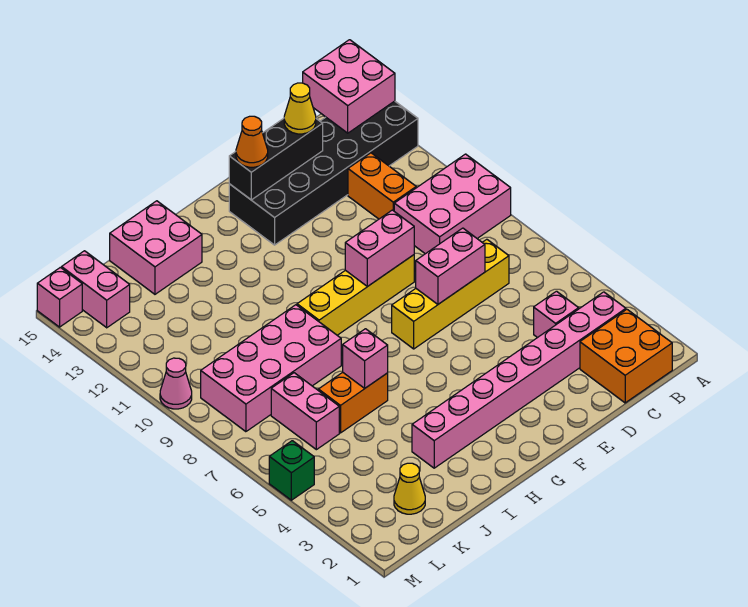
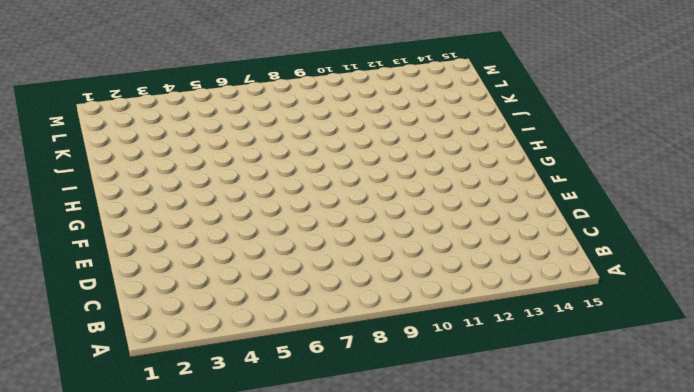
none -> pink 2x3 brick [394,154,511,254]
none -> black 2x6 brick [229,101,418,245]
none -> orange 2x2 brick [580,309,672,403]

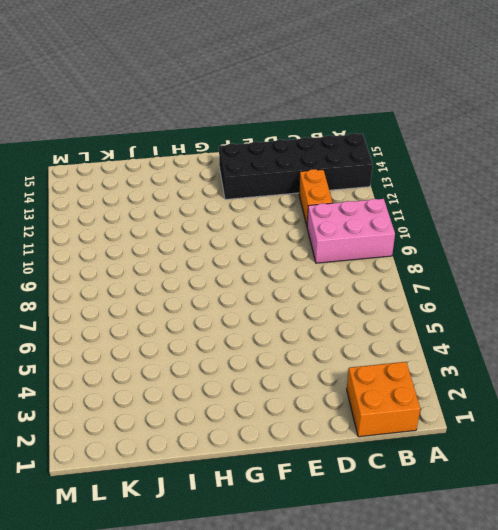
none -> pink 1x8 brick [412,292,626,468]
none -> pink 1x1 brick [534,291,579,338]
none -> yellow 1x4 brick [392,239,509,349]

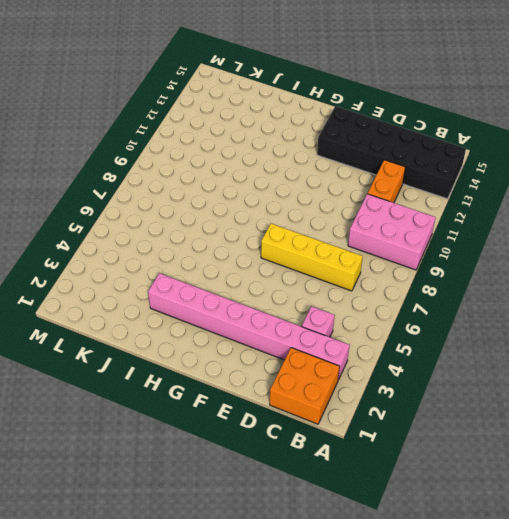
none -> yellow 1x4 brick [297,255,414,335]
none -> orange 1x2 brick [318,372,388,433]
none -> pink 2x4 brick [201,305,341,432]

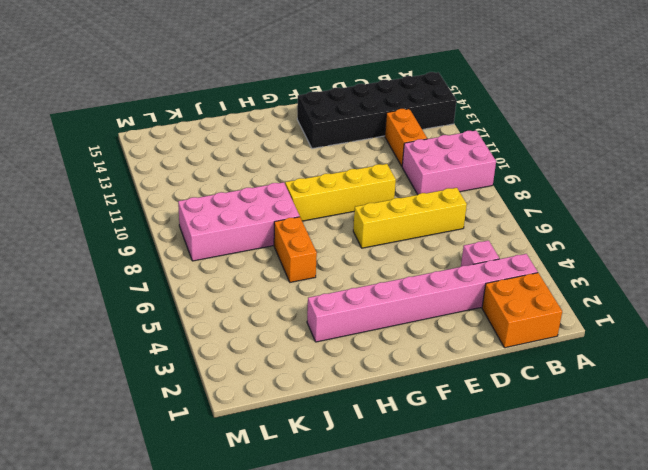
orange 1x2 brick [274,217,317,282] -> orange 1x2 brick turned to [318,372,388,433]
none -> pink 2x2 brick [110,201,202,294]
none -> yellow 1x1 cone [394,463,425,514]
none -> pink 1x2 brick [271,373,339,450]

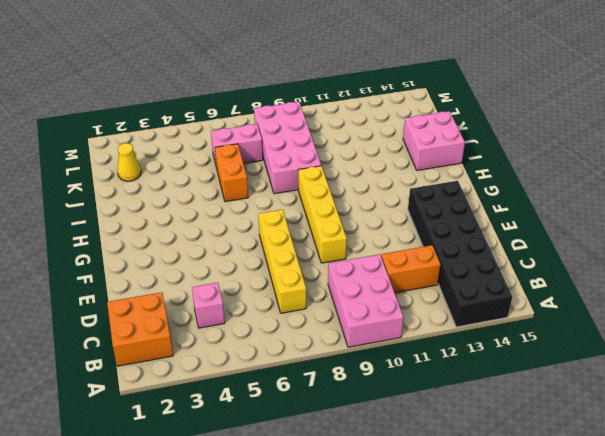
none -> pink 1x8 brick [412,292,626,468]
none -> pink 1x2 brick [62,251,130,328]
none -> green 1x1 brick [269,441,314,500]

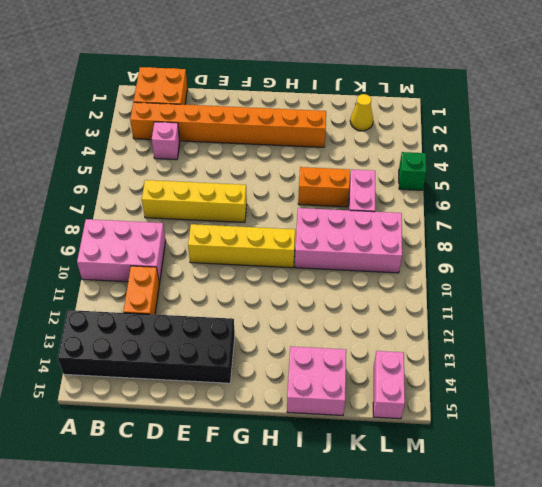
orange 1x8 brick [130,102,326,147] -> pink 1x8 brick [412,292,626,468]
none -> pink 1x1 cone [160,358,192,409]
none -> pink 1x1 brick [37,267,82,327]
none -> pink 2x2 brick [303,40,395,133]

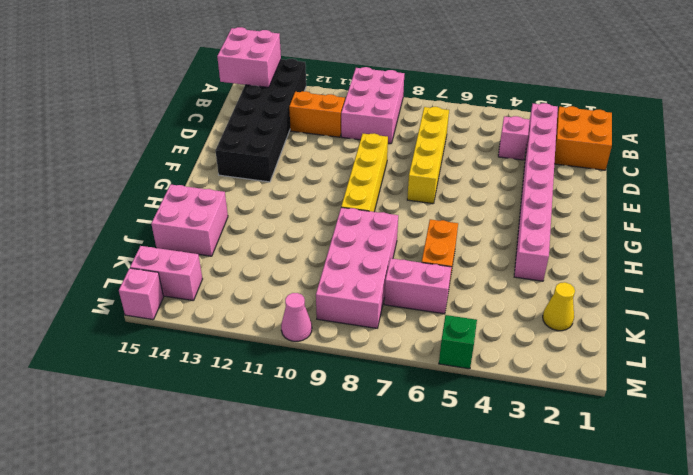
none -> pink 1x2 brick [416,228,485,304]
none -> black 1x3 brick [229,118,323,200]
none -> pink 1x2 brick [345,210,414,287]

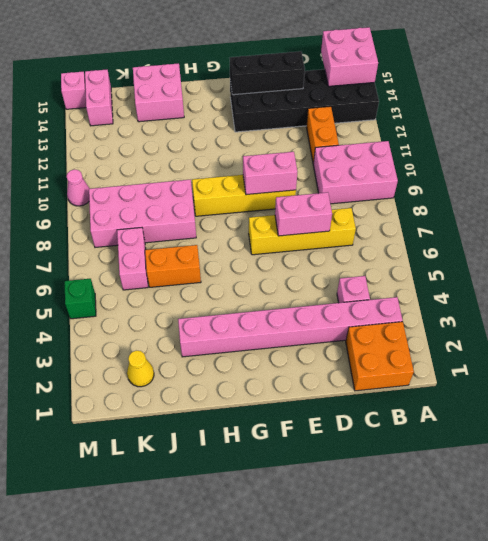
none -> pink 1x1 brick [343,329,388,388]
none -> yellow 1x1 cone [284,83,316,134]
none -> orange 1x1 cone [236,116,268,167]

